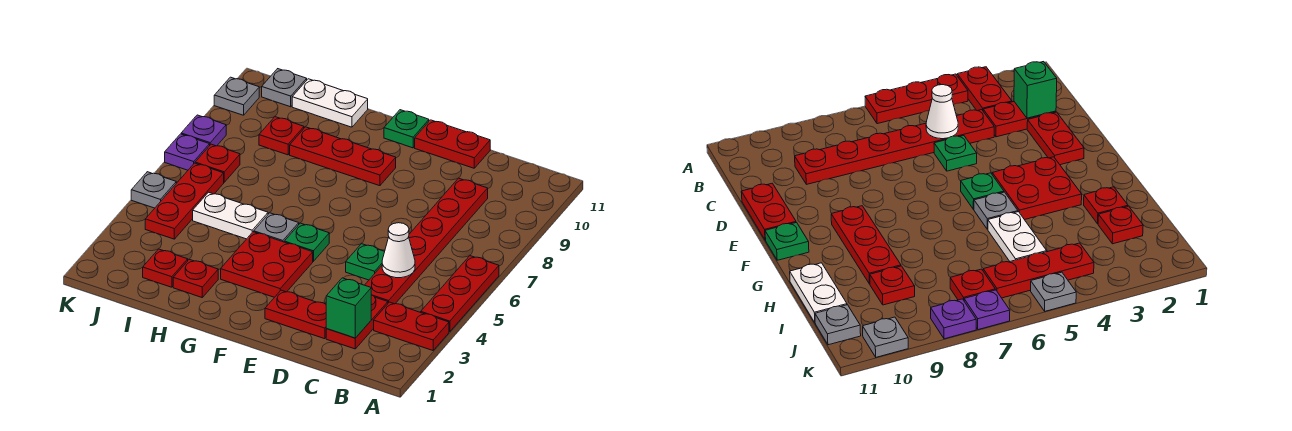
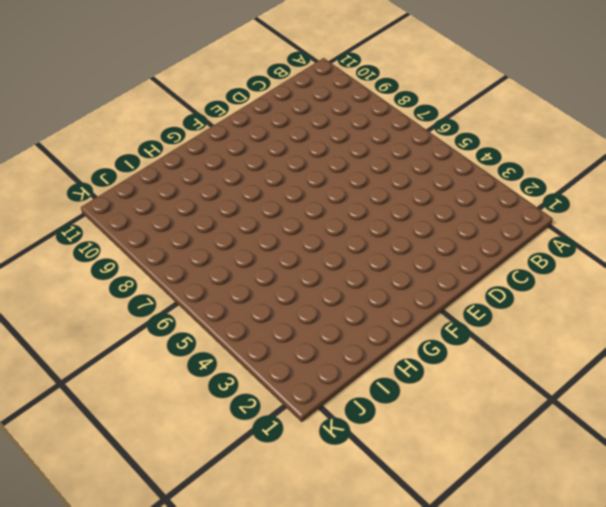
none -> red 1x2 plate [374,302,449,350]
none -> red 1x3 plate [421,256,499,332]
none -> red 1x2 plate [326,295,388,349]

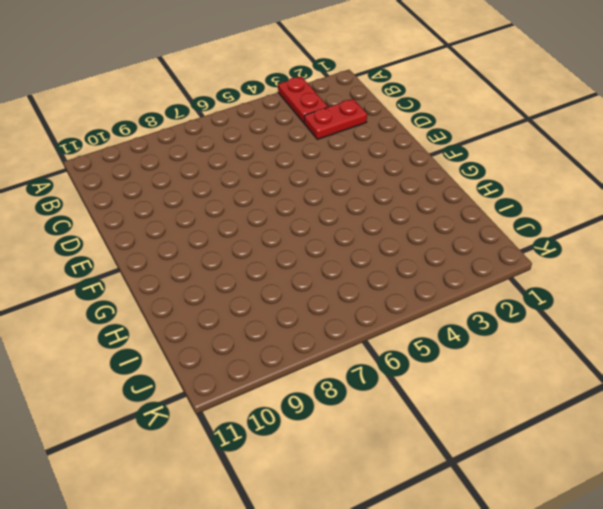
none -> red 1x3 plate [421,256,499,332]
none -> red 1x6 plate [365,178,488,304]
none -> red 1x2 plate [265,290,327,339]

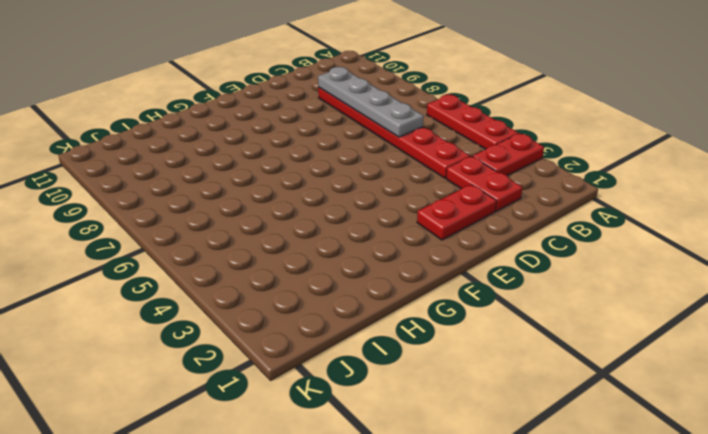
grey 1x4 plate [318,67,424,137] -> none
none -> green 1x1 plate [346,244,385,280]
none -> red 1x2 plate [415,120,490,168]
none -> red 2x2 plate [221,232,313,297]

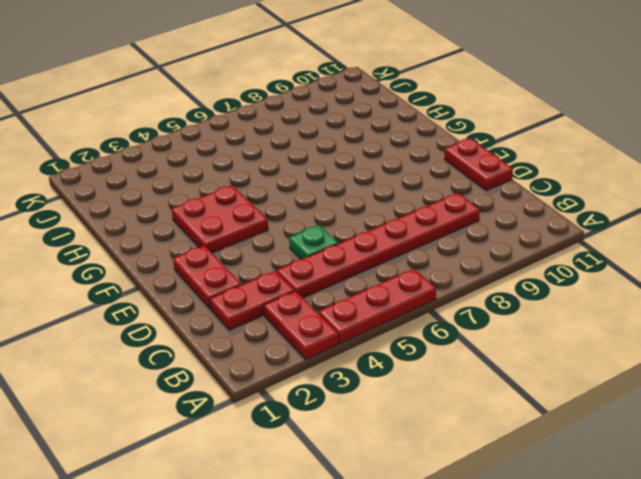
none -> green 1x1 plate [284,223,329,261]
none -> red 1x3 plate [290,127,396,186]
none -> green 1x1 plate [384,110,429,148]

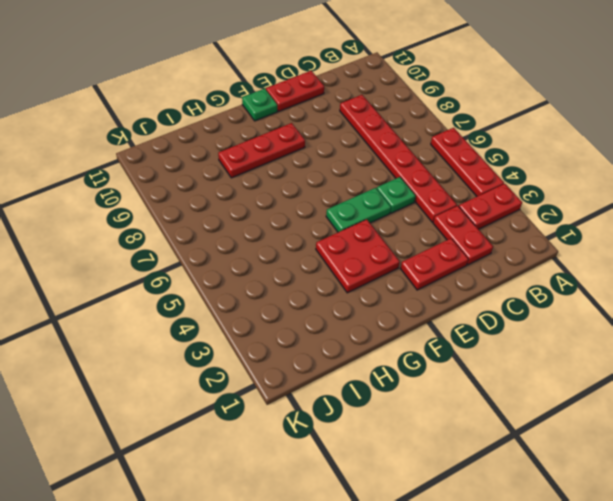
green 1x2 plate [326,188,391,232] -> green 1x1 plate [284,223,329,261]
none -> grey 1x1 plate [254,213,299,242]
none -> red 1x1 plate [173,259,218,297]
none -> white 1x2 plate [193,192,268,239]

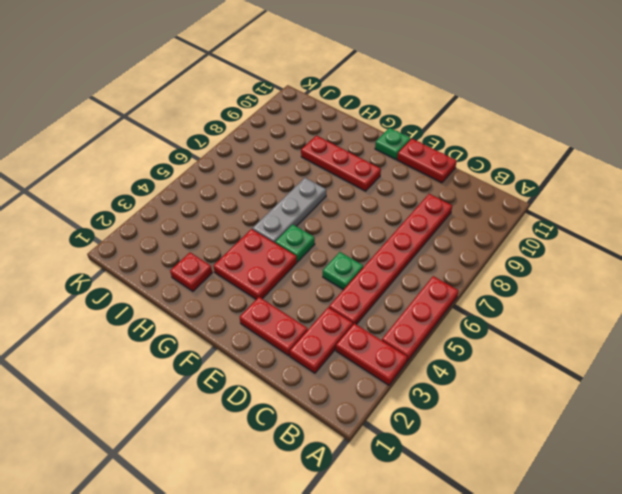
grey 1x3 plate [252,178,326,243] -> grey 1x1 plate [254,213,299,242]
none -> white 1x2 plate [193,192,268,239]
none -> white 1x2 plate [292,79,368,127]
none -> red 1x1 plate [143,249,188,287]

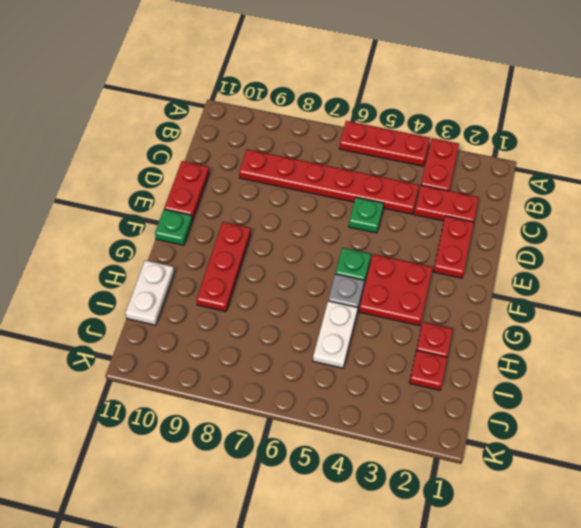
none -> red 1x1 plate [259,117,304,155]
none -> red 1x3 plate [145,163,224,239]
none -> red 1x1 plate [195,144,240,182]

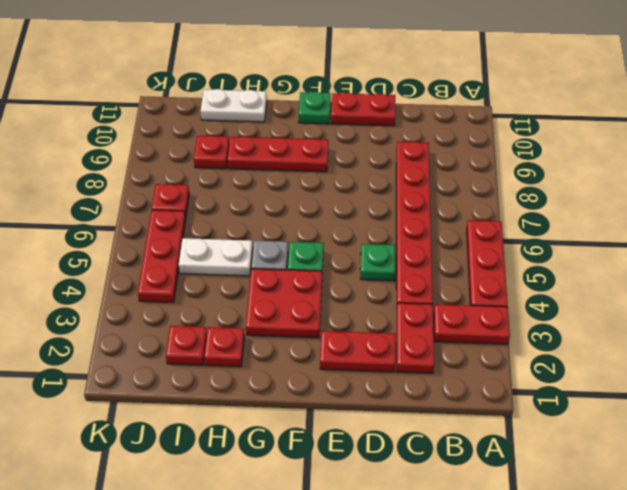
none -> grey 1x1 plate [262,69,307,107]
none -> grey 1x1 plate [131,172,176,208]
none -> purple 1x1 plate [165,134,210,170]

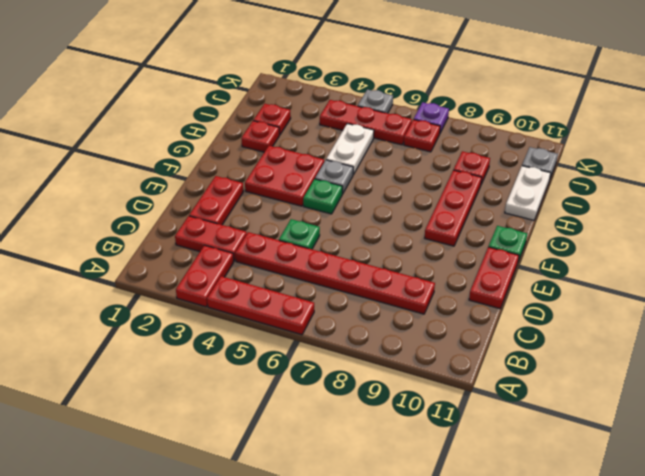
none -> purple 1x1 plate [181,115,226,146]
none -> grey 1x1 plate [214,77,259,115]
none -> green 1x1 brick [326,278,371,338]

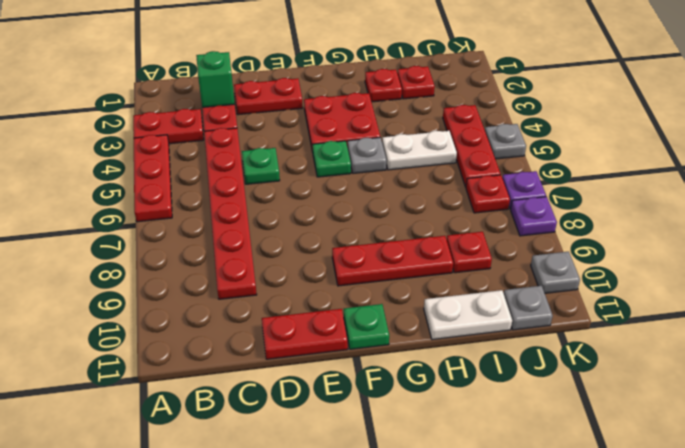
none -> white 1x1 cone [382,223,415,278]

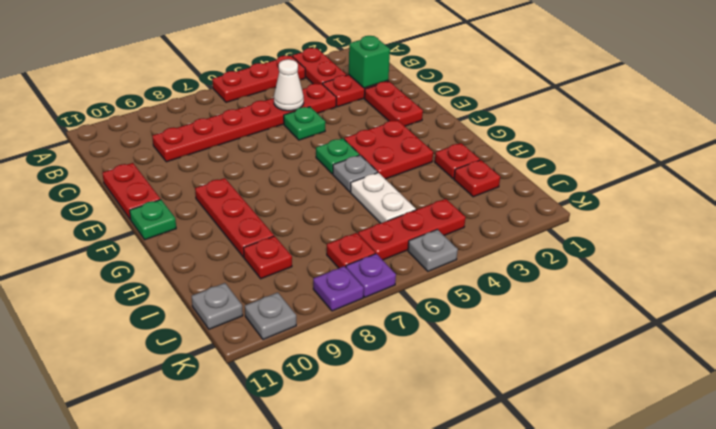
none -> white 1x2 plate [292,79,368,127]

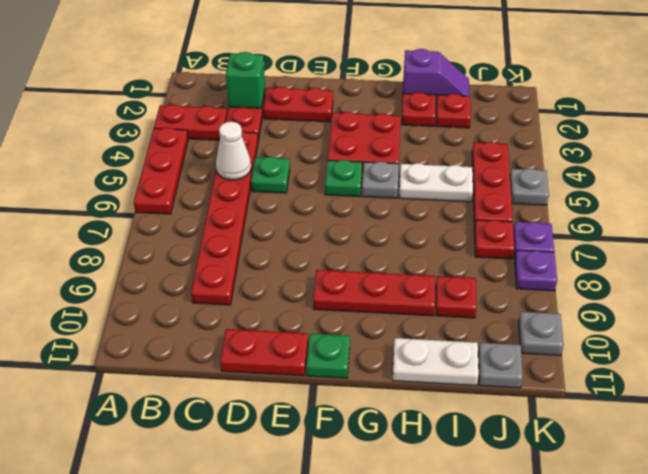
purple 1x2 slope [403,49,470,104] -> none

